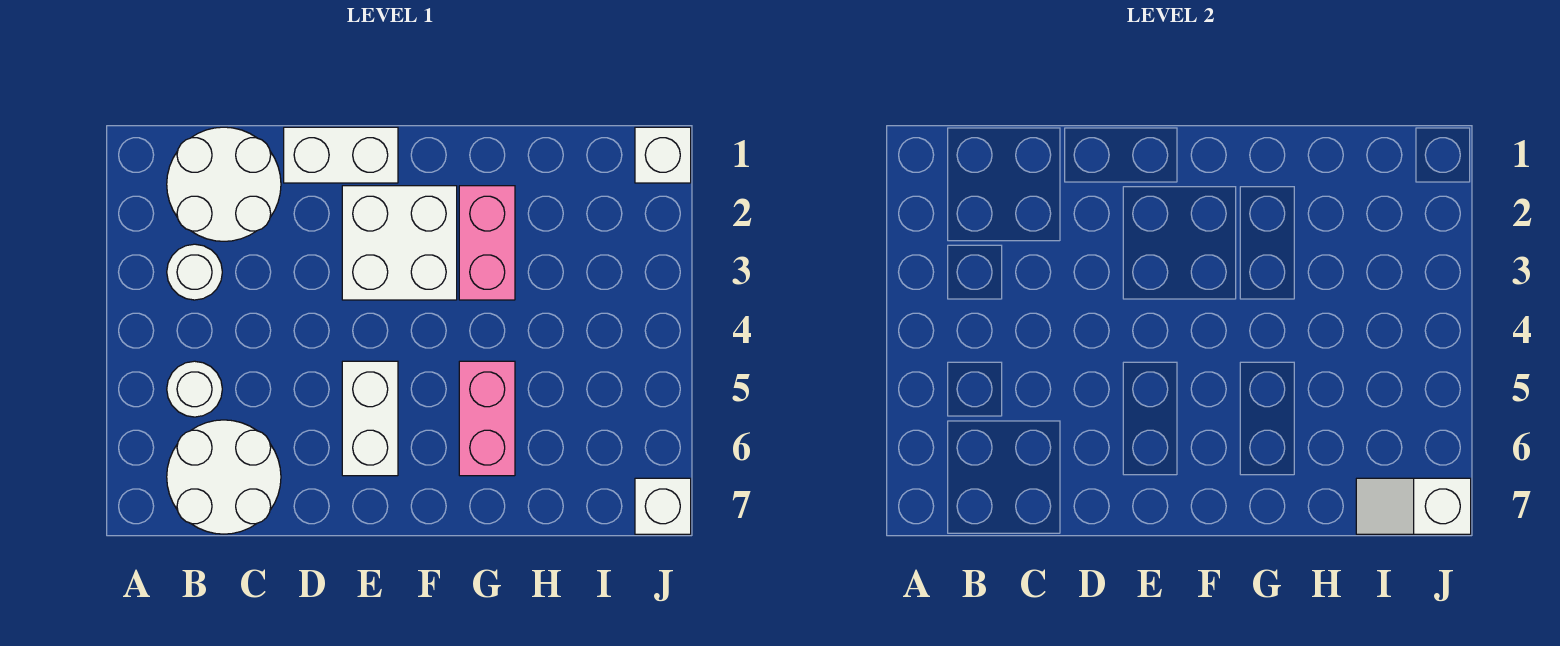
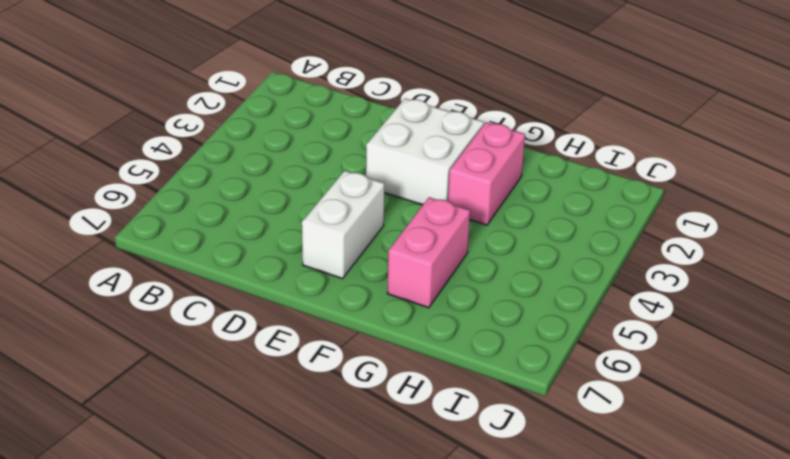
none -> white 2x2 round brick [167,127,281,241]
none -> white 1x1 round brick [167,244,222,300]
none -> white 1x1 round brick [167,361,222,417]

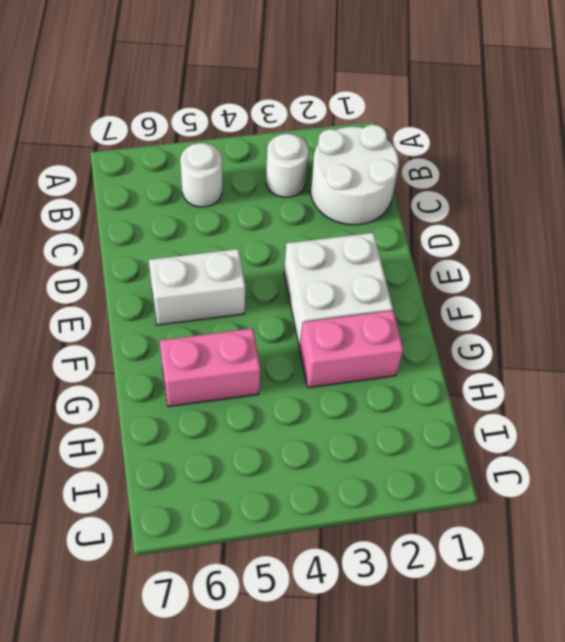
none -> white 2x2 round brick [167,420,281,534]
none -> white 1x2 brick [284,127,398,183]
none -> white 1x1 brick [635,127,691,183]

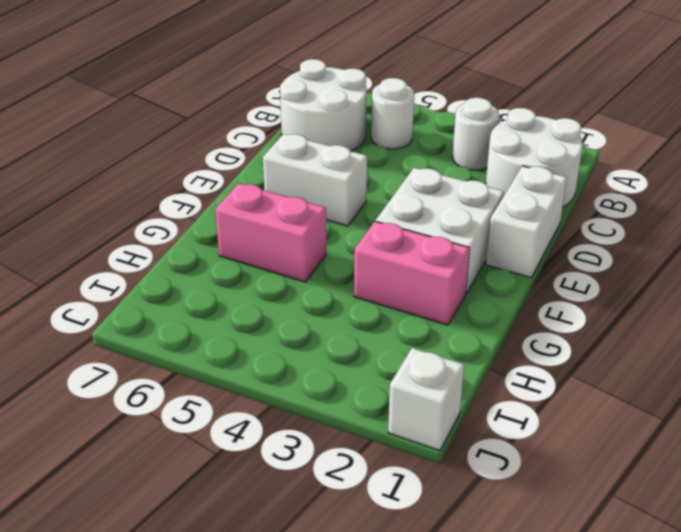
none -> white 1x1 brick [635,478,691,534]
none -> white 1x2 slope [1356,478,1471,534]

